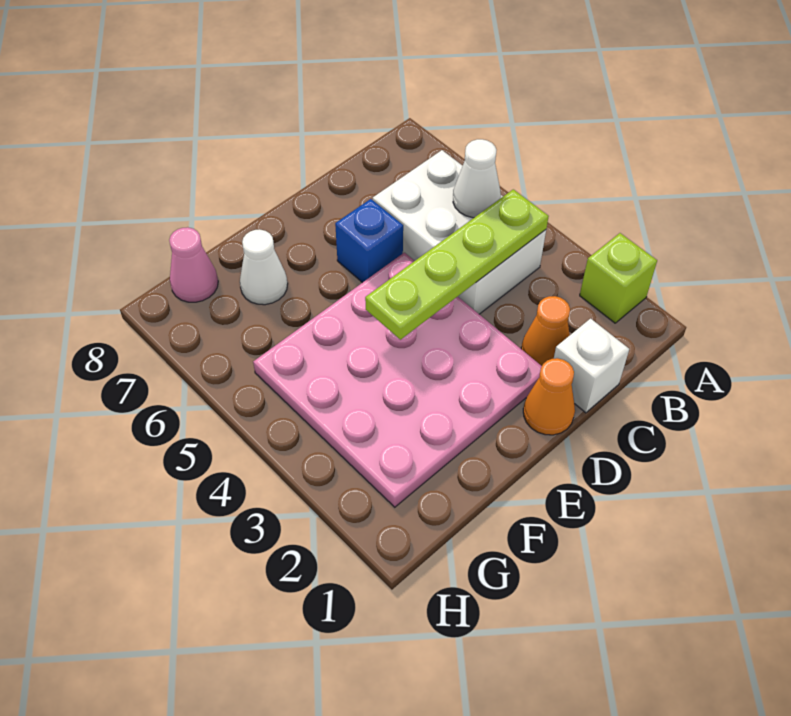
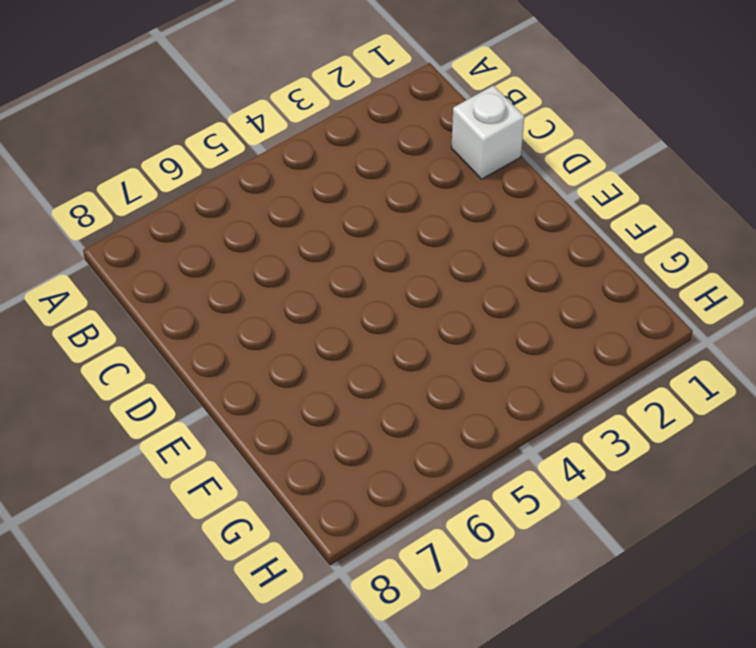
none -> lime 1x1 brick [580,233,657,323]
none -> white 2x3 brick [373,150,546,314]

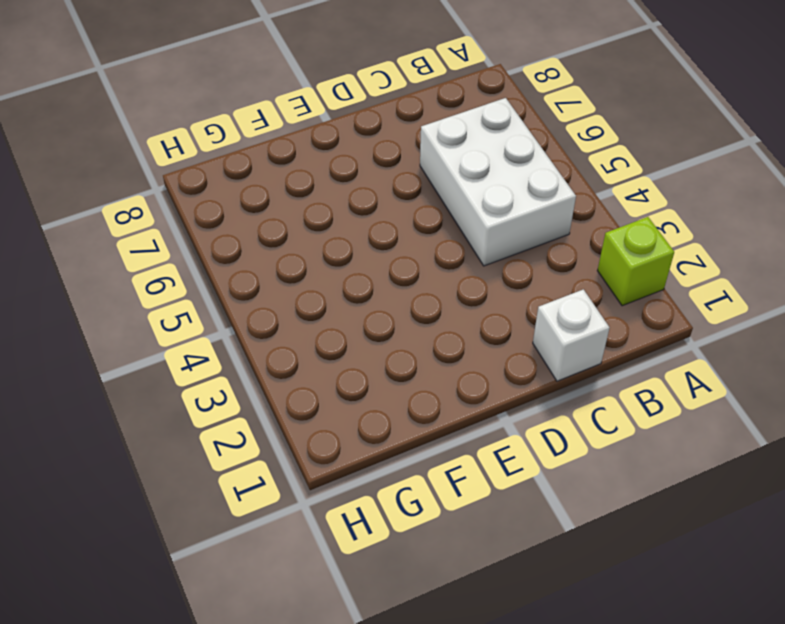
none -> orange 1x1 cone [521,296,570,366]
none -> orange 1x1 cone [523,358,575,435]

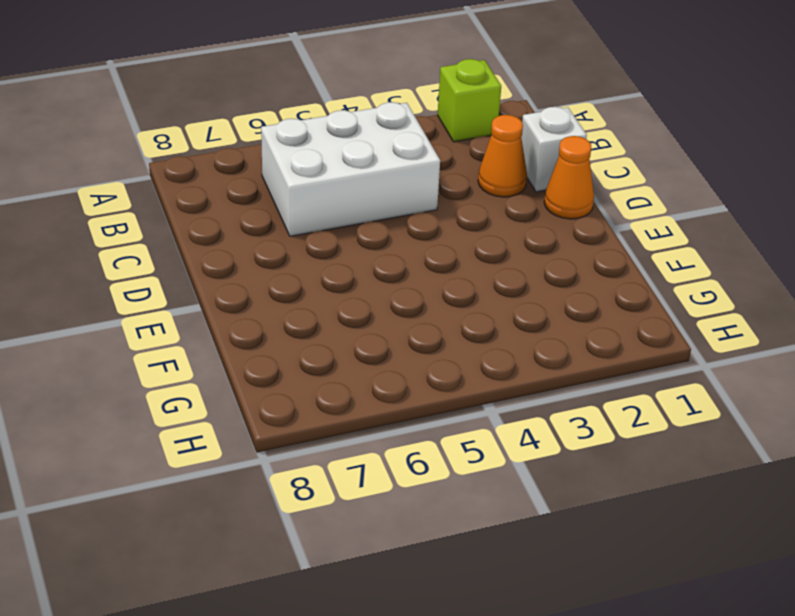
none -> pink 4x4 plate [253,253,542,507]
none -> blue 1x1 brick [335,199,403,283]

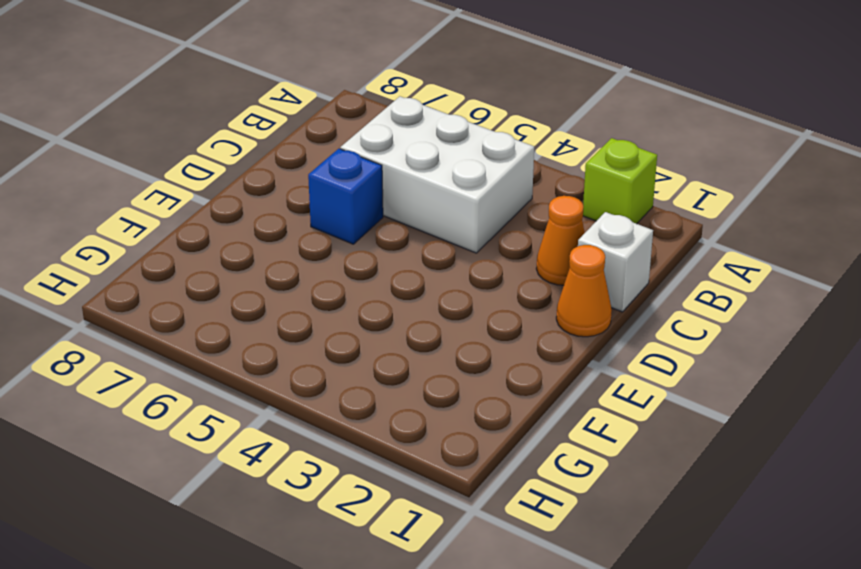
none -> pink 4x4 plate [253,253,542,507]
none -> white 1x1 cone [240,230,288,305]

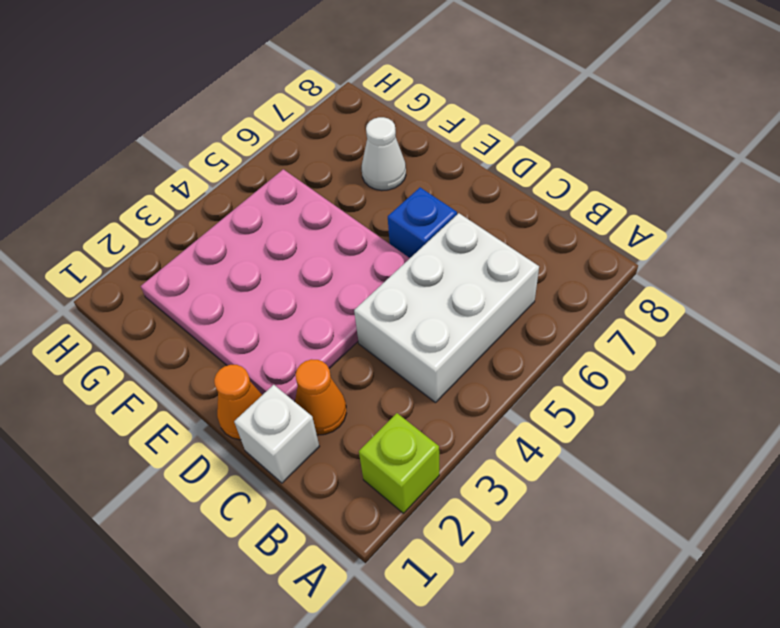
none -> pink 1x1 cone [169,227,218,302]
none -> lime 1x4 plate [365,189,549,340]

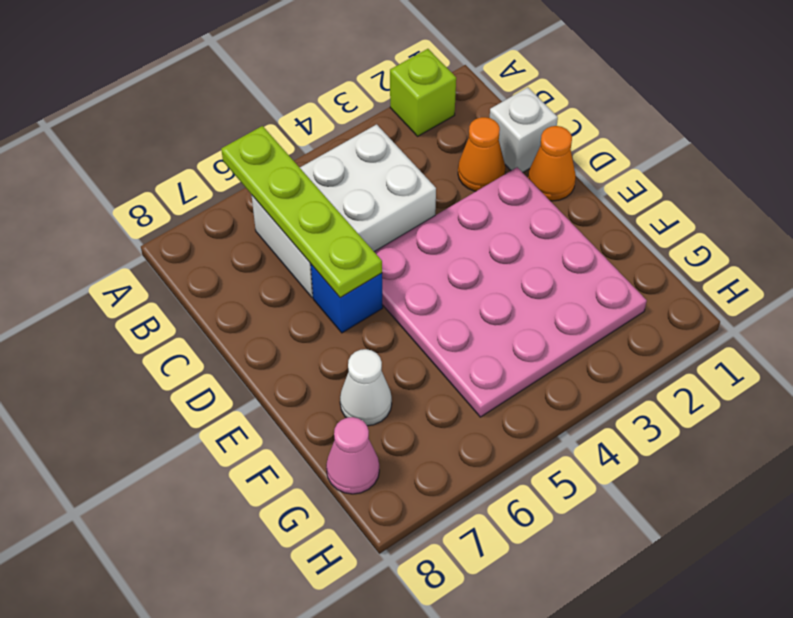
lime 1x4 plate [221,126,382,298] -> lime 1x4 plate moved to [365,189,549,340]
none -> white 1x1 cone [453,139,501,218]

